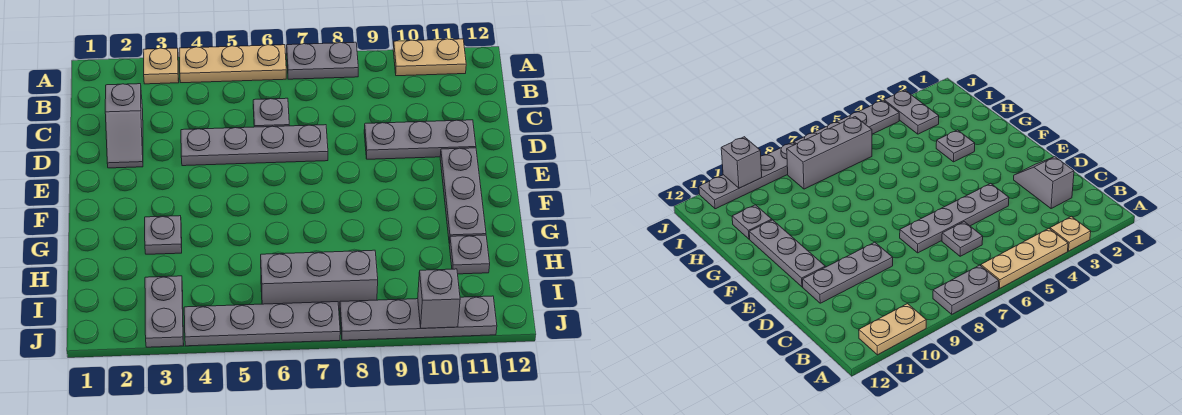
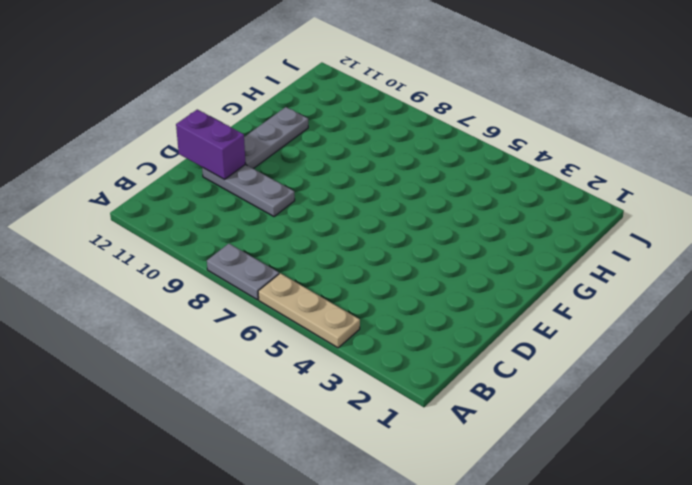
purple 1x2 brick [176,110,246,179] -> none
none -> tan 1x1 plate [143,48,179,84]
none -> tan 1x2 plate [393,39,466,76]
none -> grey 1x2 slope [105,84,143,168]

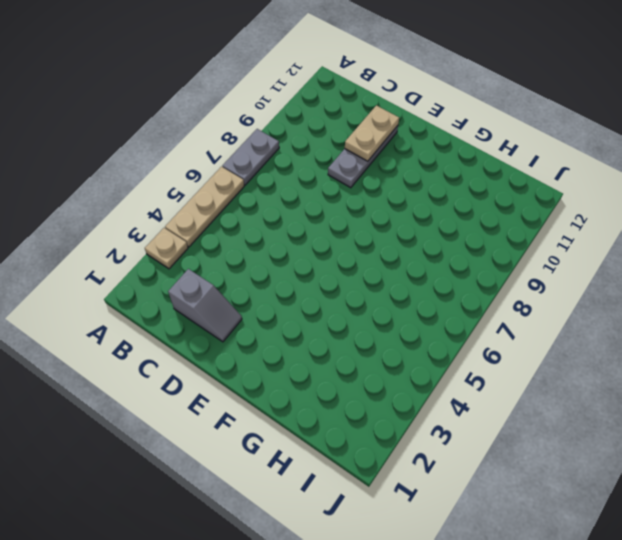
tan 1x2 plate [345,105,399,161] -> tan 1x2 plate moved to [393,39,466,76]
none -> grey 1x1 plate [253,98,289,127]
none -> grey 1x4 plate [181,125,328,166]
none -> grey 1x3 plate [440,148,486,244]

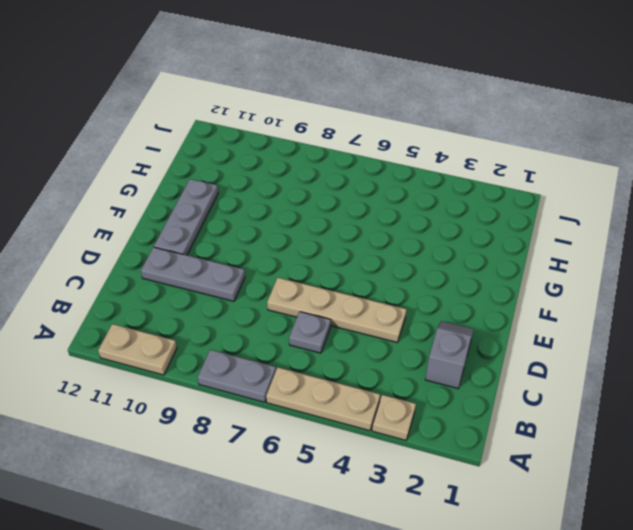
tan 1x4 plate [267,278,407,342] -> grey 1x4 plate [181,125,328,166]
none -> grey 1x1 plate [145,216,182,254]
none -> grey 1x1 plate [449,235,490,274]
none -> grey 1x2 plate [145,276,184,347]

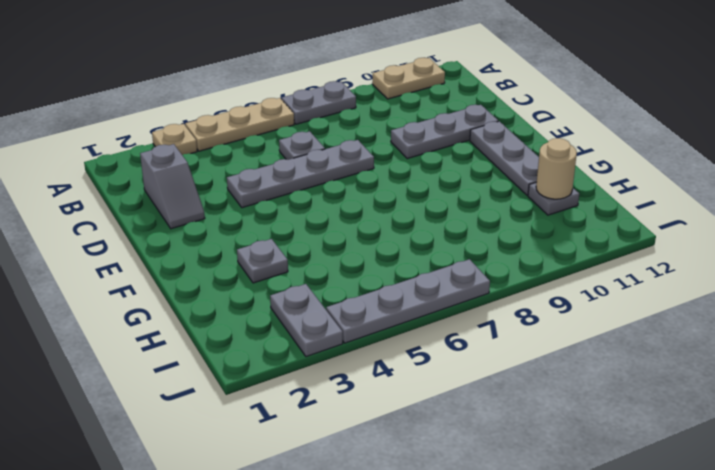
tan 1x1 round brick [536,138,577,199] -> none
none -> grey 1x3 brick [261,250,378,309]
none -> grey 1x4 plate [340,296,497,340]
none -> grey 1x1 brick [418,269,460,328]

